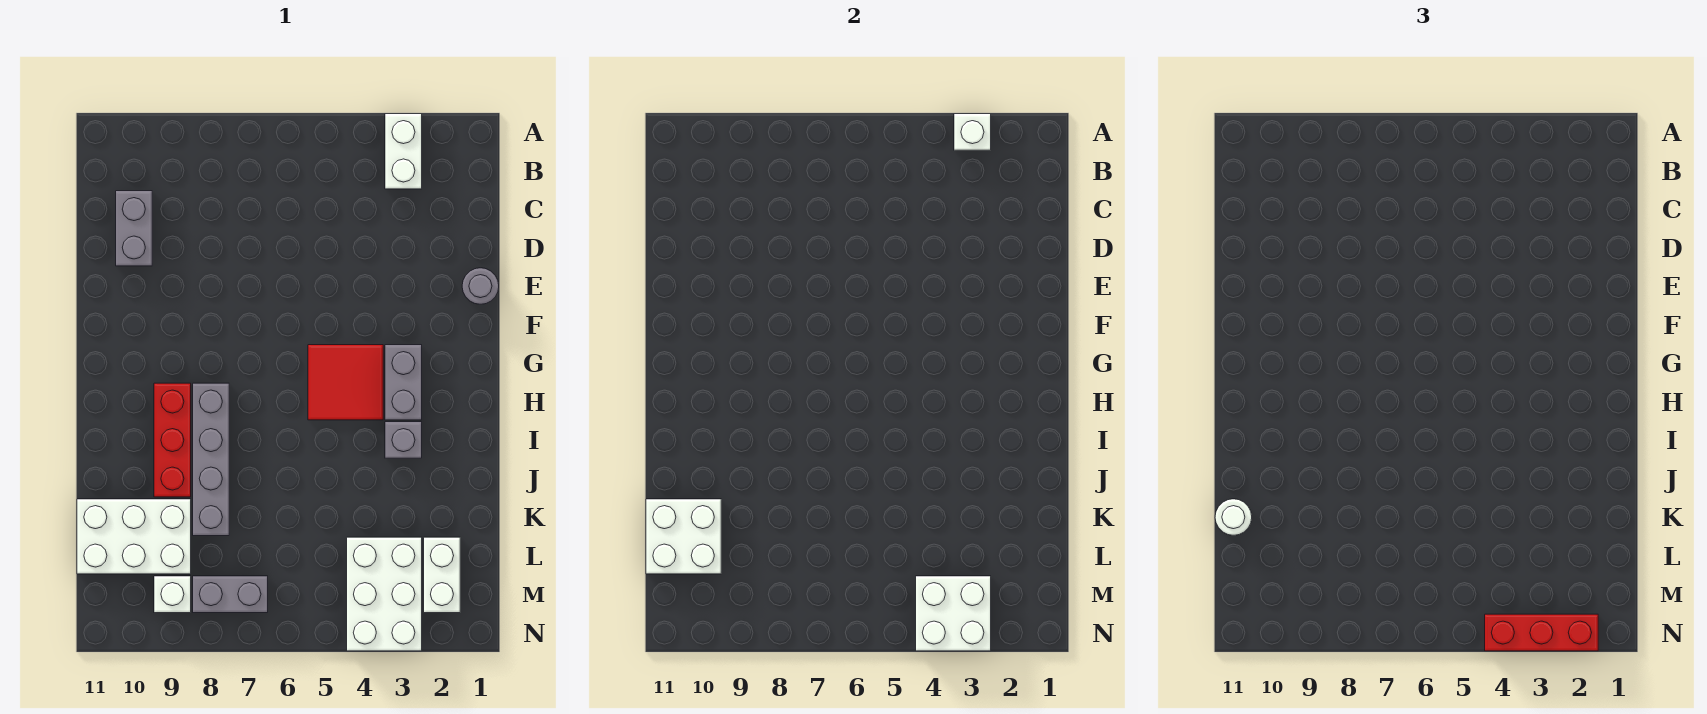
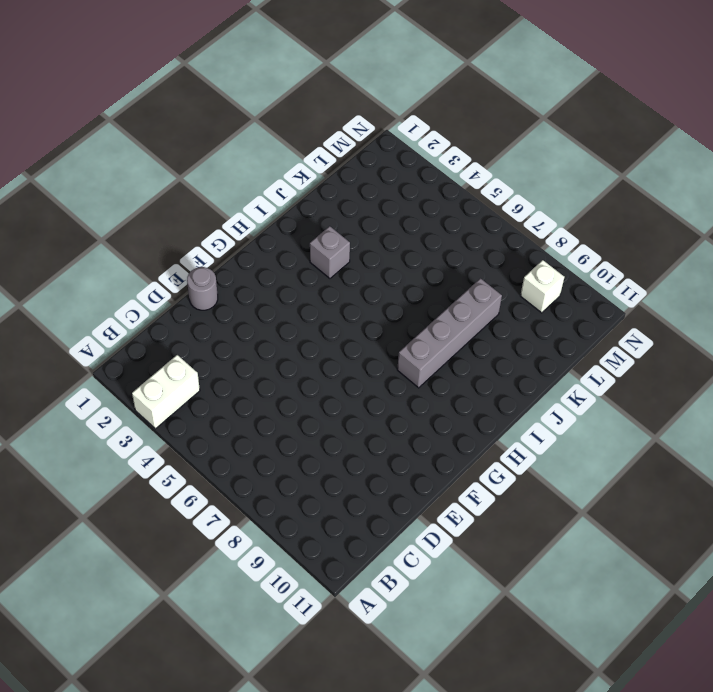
none -> grey 1x2 brick [116,191,152,266]
none -> grey 1x2 brick [385,345,422,420]
none -> red 2x2 tile [308,345,383,420]

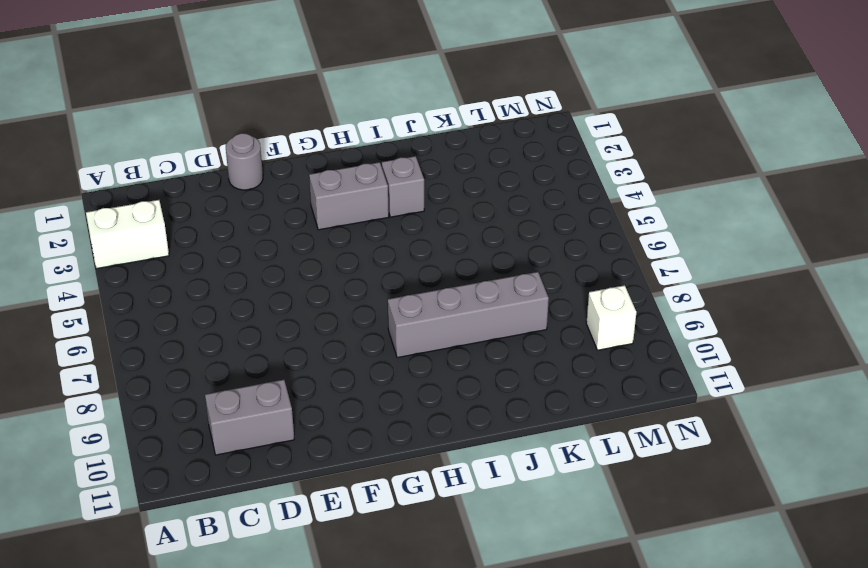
none -> red 2x2 tile [308,345,383,420]
none -> red 1x3 brick [154,383,191,497]
none -> white 2x3 brick [77,499,191,574]

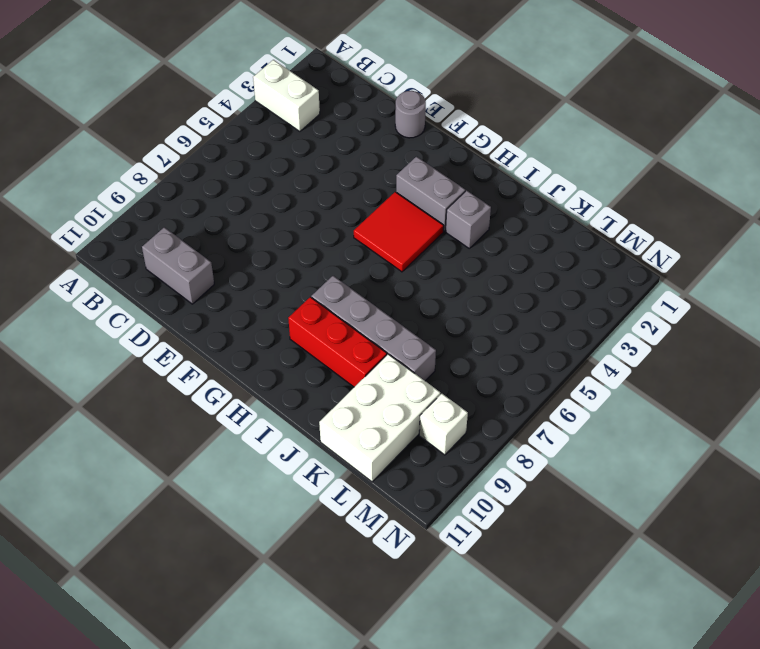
none -> white 1x2 brick [424,537,460,613]
none -> white 2x3 brick [347,537,422,651]
none -> grey 1x2 brick [193,576,268,613]

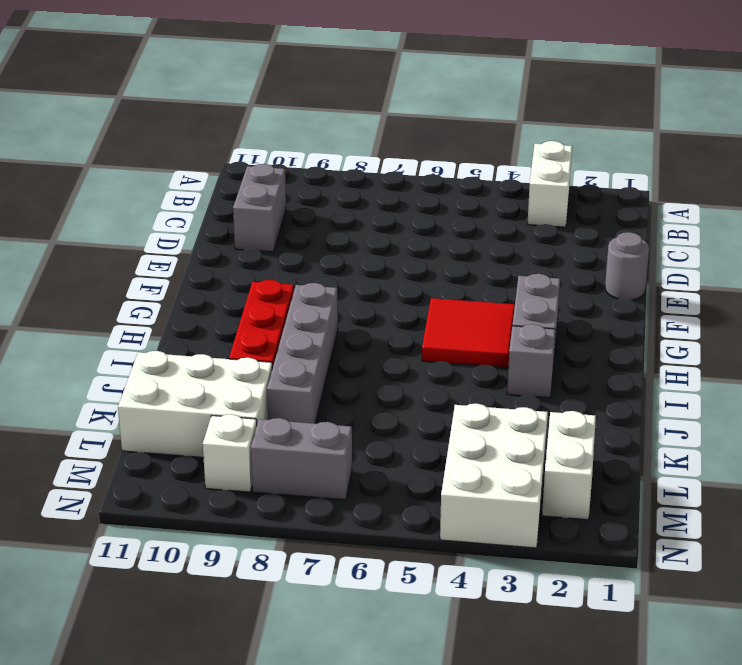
none -> white 1x1 brick [954,114,991,150]
none -> white 2x2 brick [646,499,721,574]
none -> white 2x2 brick [916,576,991,651]

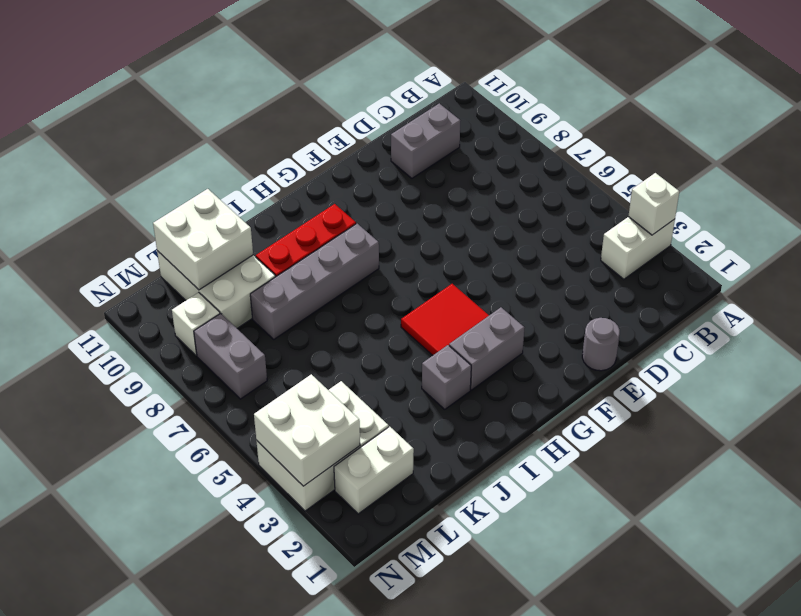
none -> white 1x1 round brick [1215,499,1252,535]
none -> red 1x3 brick [1485,614,1598,651]

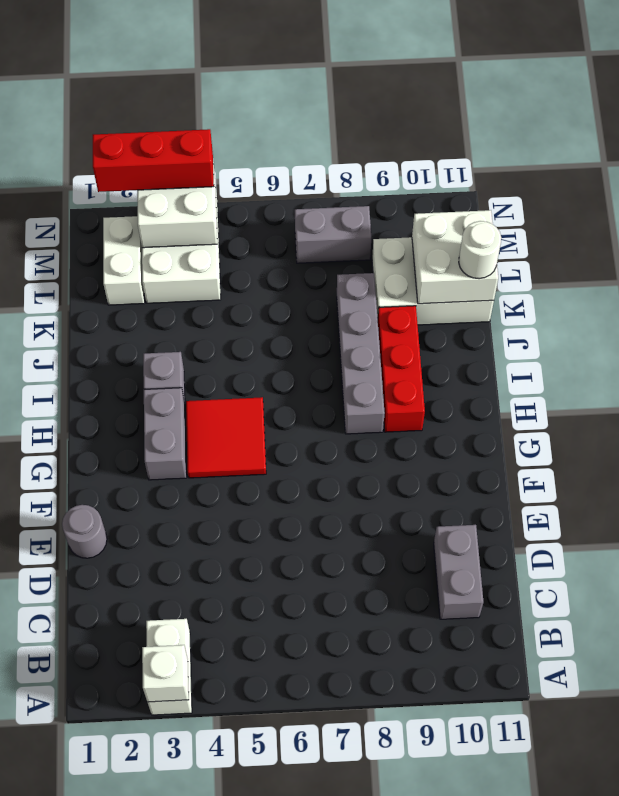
none -> white 1x1 brick [154,576,191,613]

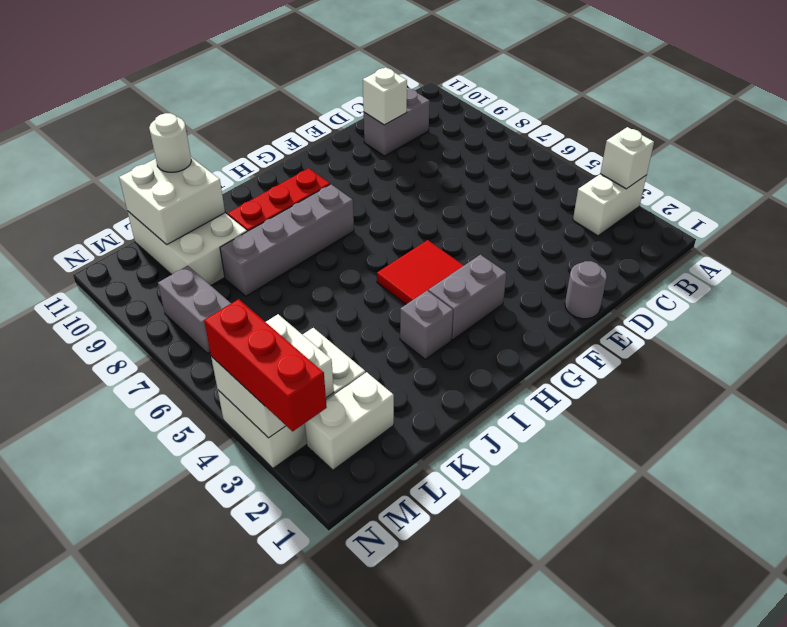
white 1x1 brick [363,67,407,125] -> white 1x1 brick moved to [154,576,191,613]

